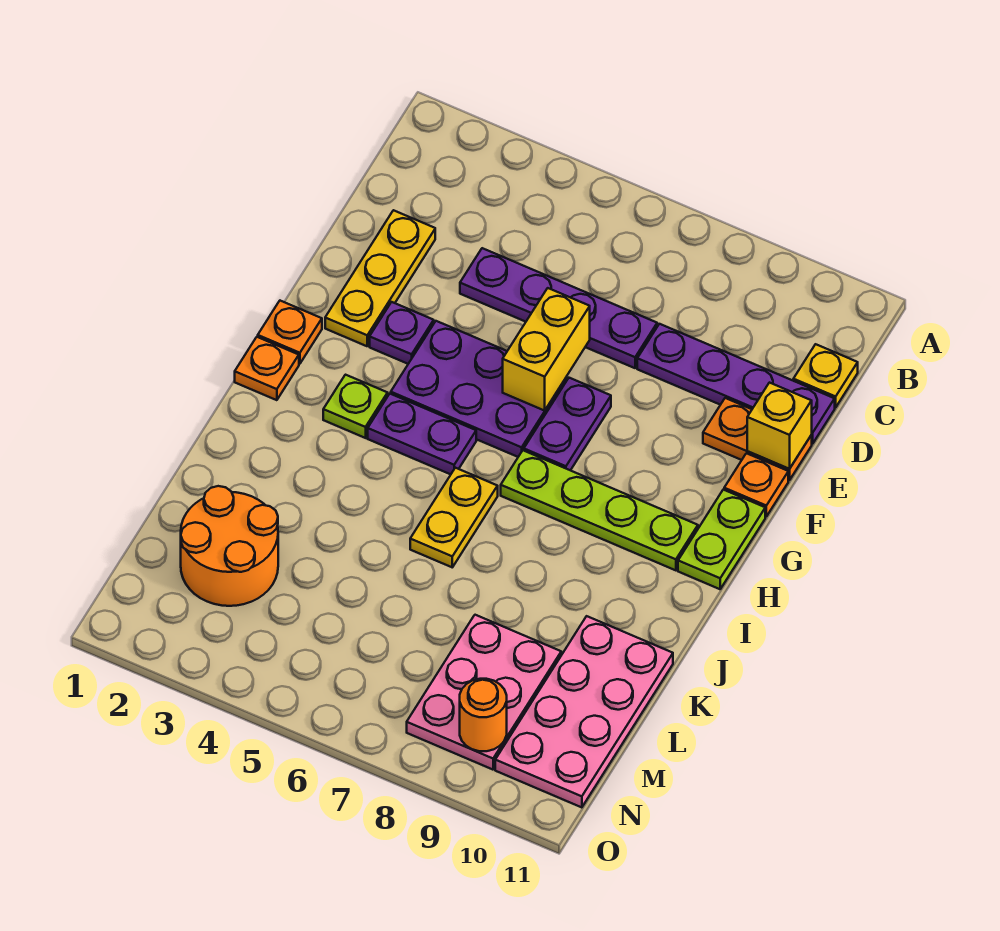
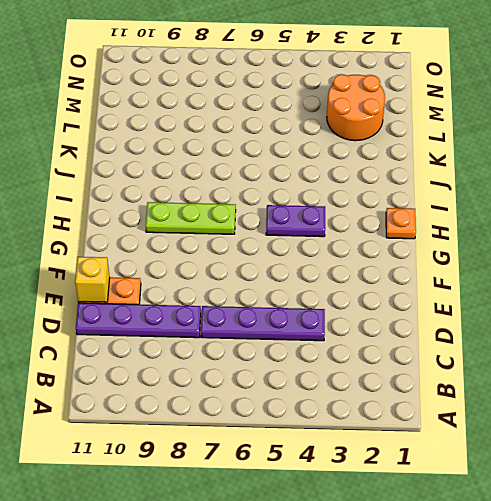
lime 1x3 plate [146,202,236,234] -> lime 1x4 plate [501,450,698,570]
none -> yellow 1x1 plate [793,344,858,408]
none -> yellow 1x3 plate [325,210,435,346]
none -> purple 1x1 plate [370,302,434,364]

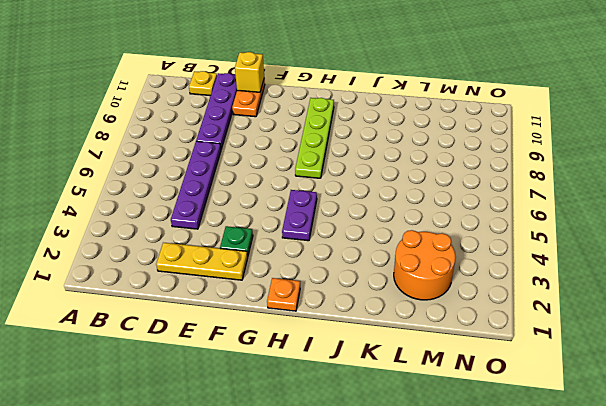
green 1x1 plate [220,226,253,257] -> purple 1x1 plate [370,302,434,364]
none -> purple 2x3 plate [391,321,567,457]
none -> purple 1x2 plate [524,378,611,470]
none -> orange 1x1 plate [724,453,788,516]

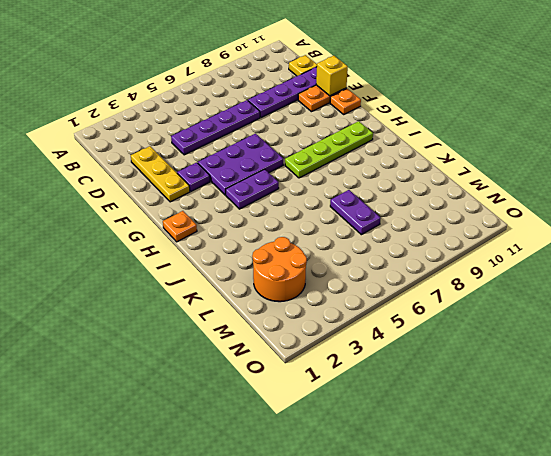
purple 1x2 plate [330,190,381,235] -> purple 1x2 plate moved to [524,378,611,470]
none -> orange 1x1 plate [258,301,322,364]
none -> lime 1x2 plate [678,490,765,589]
none -> lime 1x1 plate [323,375,388,438]

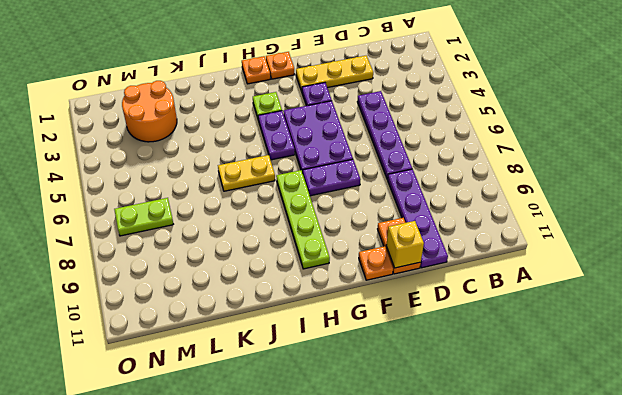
lime 1x2 plate [114,198,173,236] -> lime 1x2 plate moved to [678,490,765,589]
none -> yellow 1x1 plate [793,344,858,408]
none -> pink 2x4 plate [495,616,673,807]
none -> pink 2x3 plate [407,615,561,770]

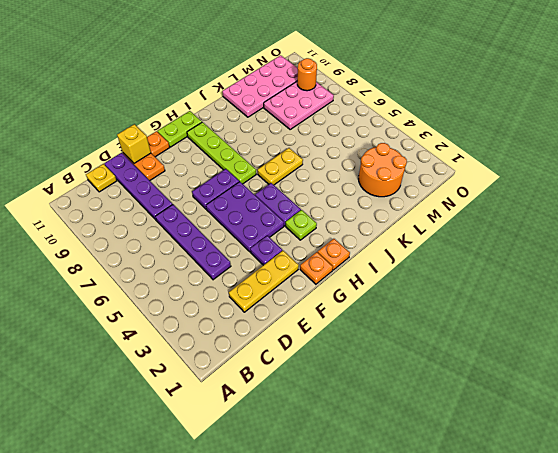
none -> yellow 1x2 brick [503,288,590,411]

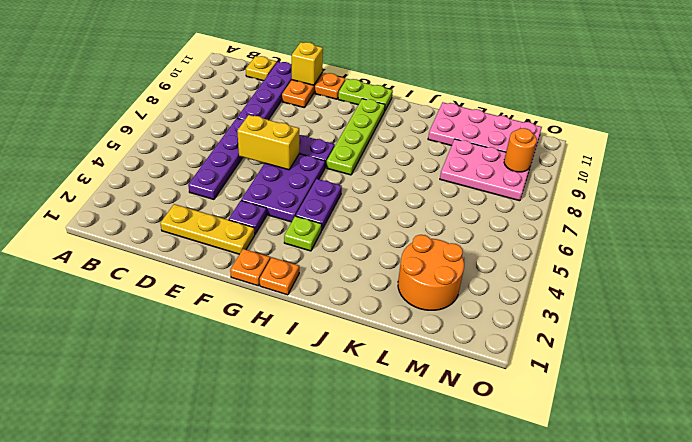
none -> yellow 1x2 plate [410,468,498,567]

